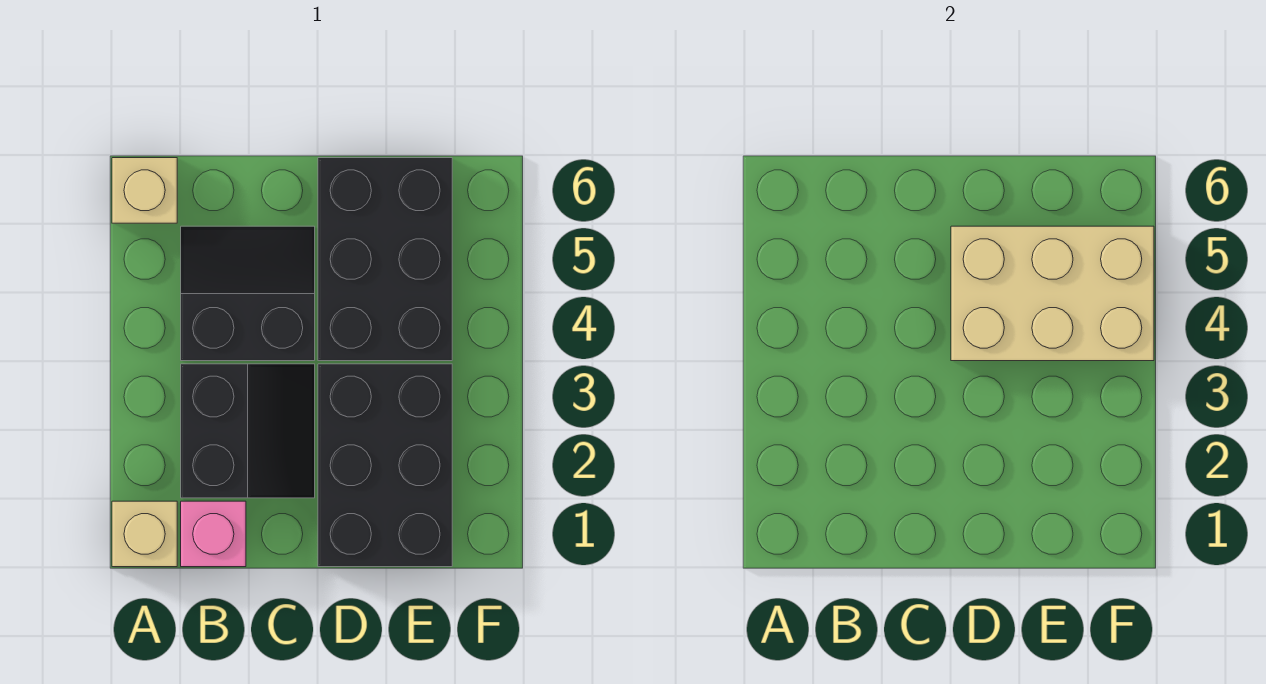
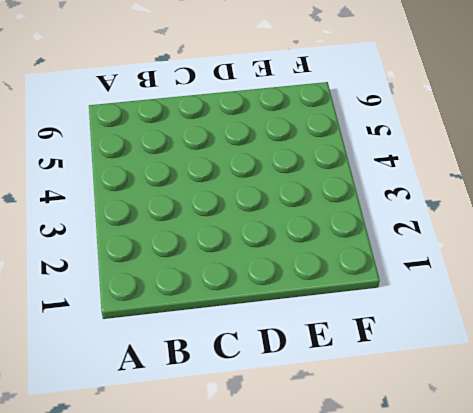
none -> tan 1x1 brick [112,501,177,567]
none -> tan 1x1 brick [112,158,177,223]

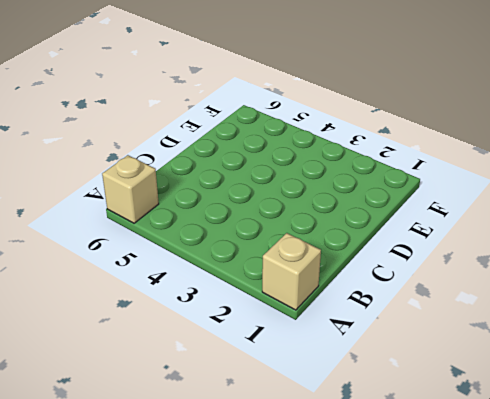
none -> pink 1x1 brick [181,501,246,567]
none -> black 2x2 slope [181,364,315,498]

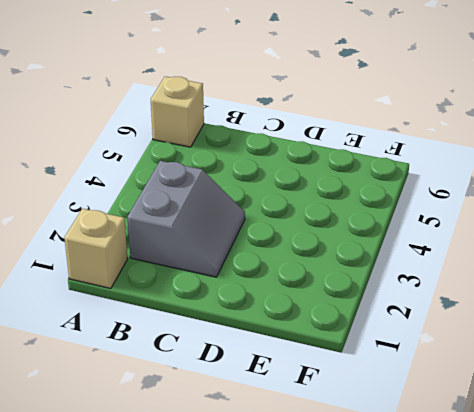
grey 2x2 slope [127,161,245,277] -> black 2x2 slope [181,364,315,498]
none -> pink 1x1 brick [181,501,246,567]
none -> black 2x2 slope [181,226,315,361]

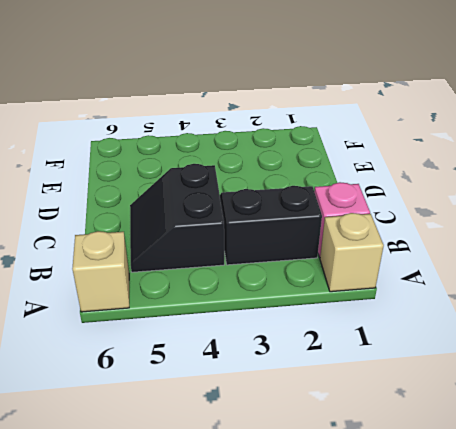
none -> black 2x3 brick [318,364,452,567]
none -> black 2x3 brick [318,158,452,361]

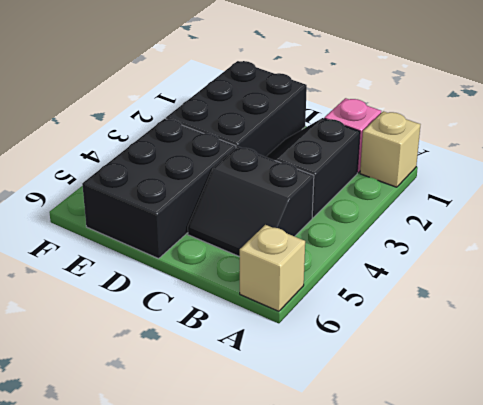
none -> tan 2x3 brick [951,226,1154,361]

